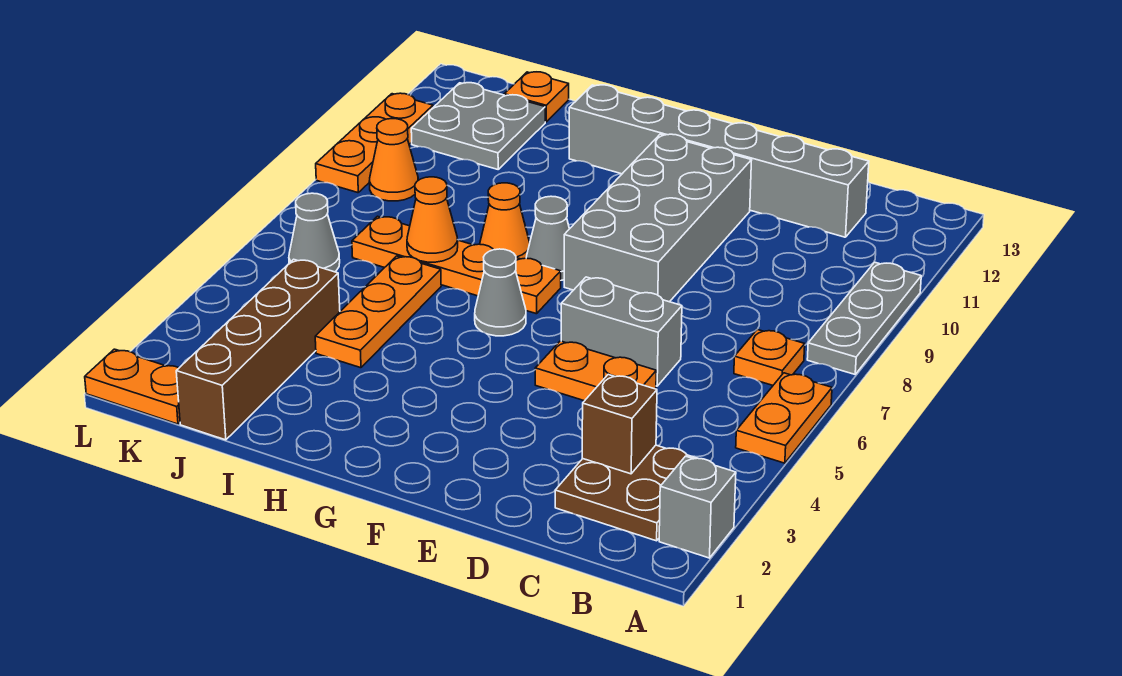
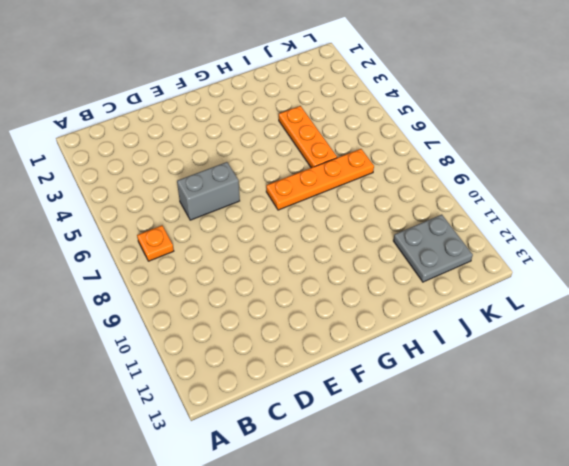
none -> grey 1x1 brick [659,456,736,558]
none -> orange 1x2 plate [736,373,832,463]
none -> grey 1x3 plate [807,262,921,374]

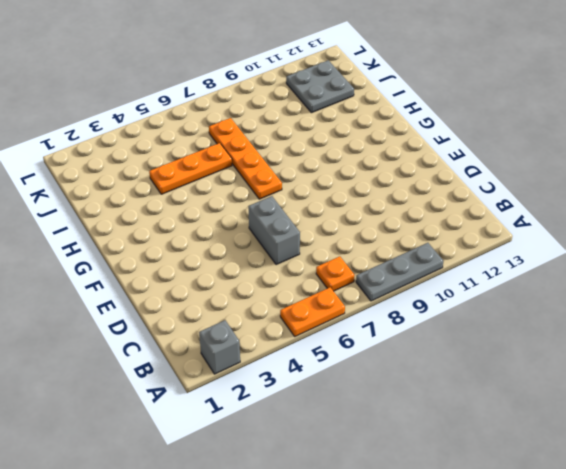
none -> brown 2x2 plate [555,445,697,541]
none -> grey 1x6 brick [569,85,869,237]
none -> orange 1x2 plate [535,341,656,401]

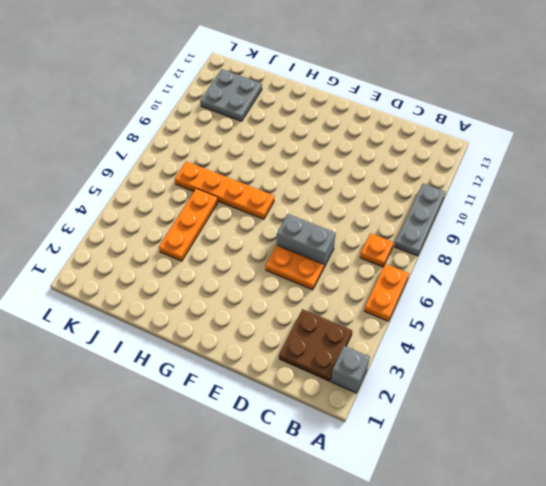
none -> grey 1x6 brick [569,85,869,237]
none -> grey 2x4 brick [564,134,752,302]
none -> grey 1x1 cone [475,249,526,336]

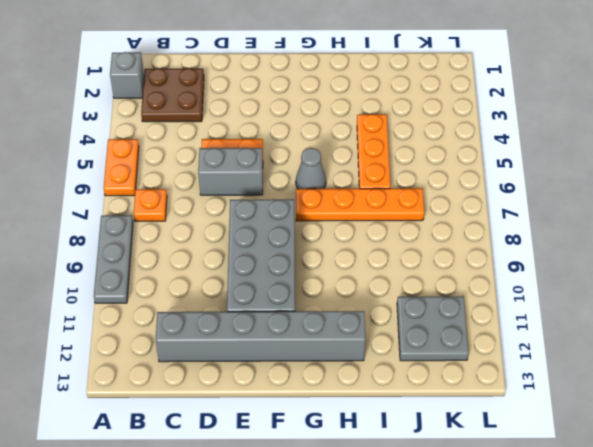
none -> grey 1x1 cone [526,196,569,280]
none -> orange 1x1 cone [480,183,530,259]
none -> brown 1x4 brick [176,259,340,440]

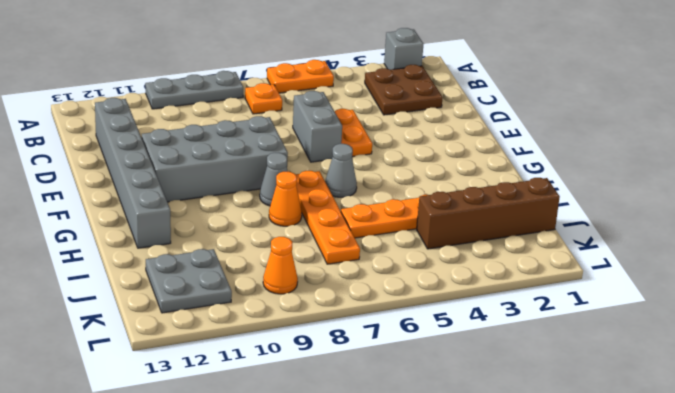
none -> orange 1x1 plate [504,72,569,122]
none -> orange 1x2 plate [85,349,180,424]
none -> grey 1x1 cone [289,193,340,272]

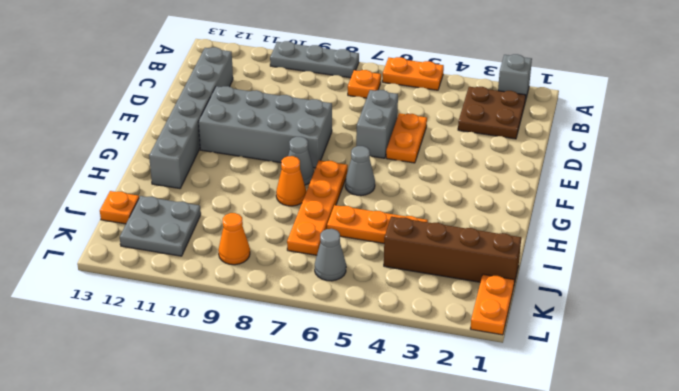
none -> orange 1x3 plate [316,93,433,193]
none -> brown 1x1 brick [582,375,657,474]
none -> orange 1x1 cone [407,177,458,262]

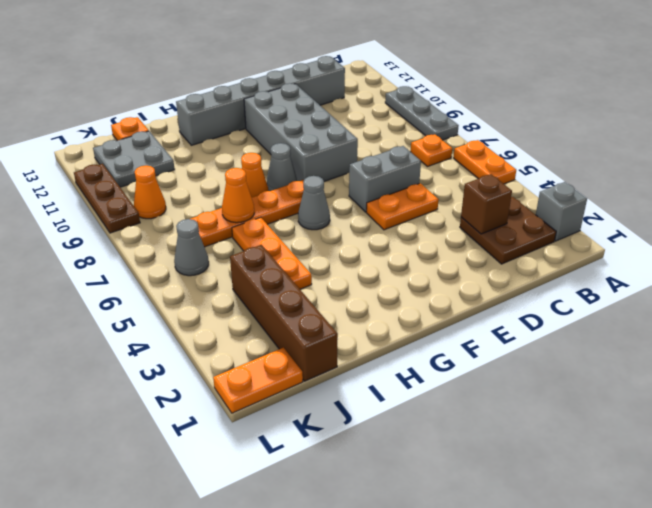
brown 1x3 plate [74,164,140,233] -> orange 1x3 plate [316,93,433,193]

